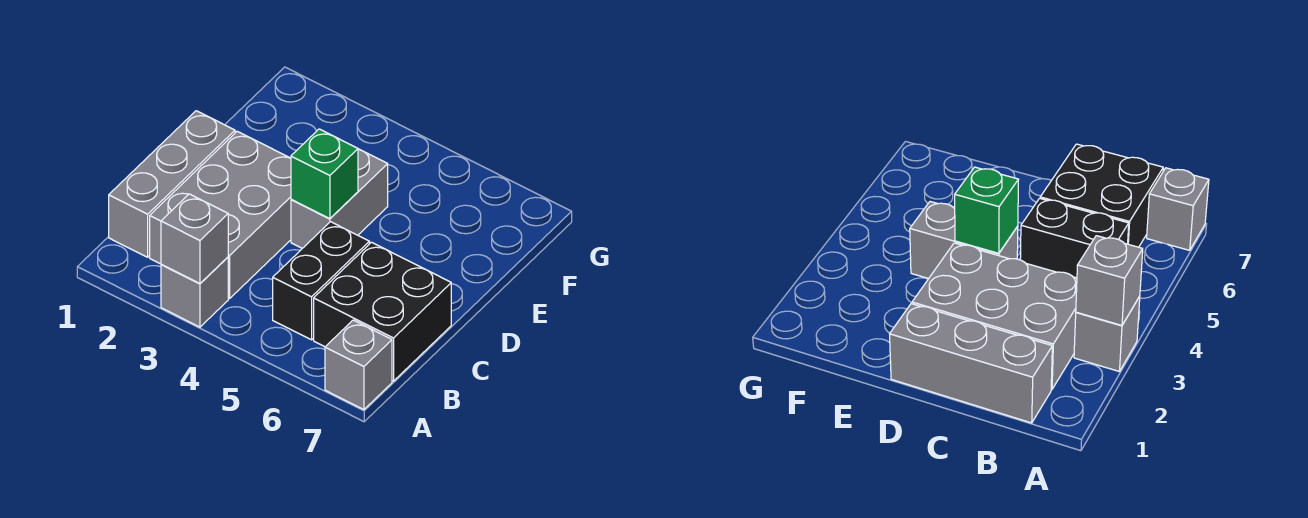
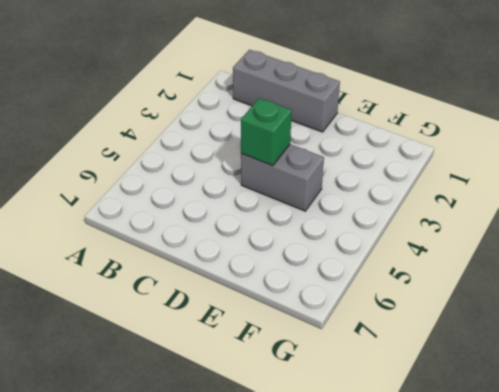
none -> grey 1x1 brick [161,257,228,327]
none -> grey 1x1 brick [325,320,392,410]

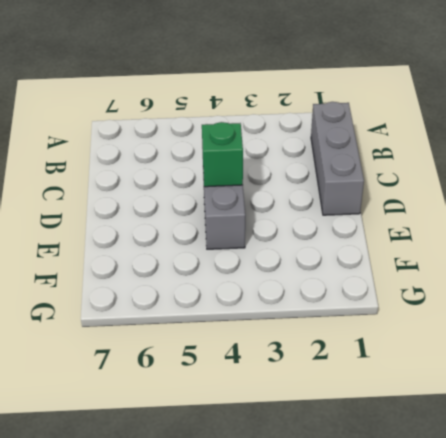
none -> grey 1x1 brick [161,257,228,327]
none -> grey 1x1 brick [325,320,392,410]

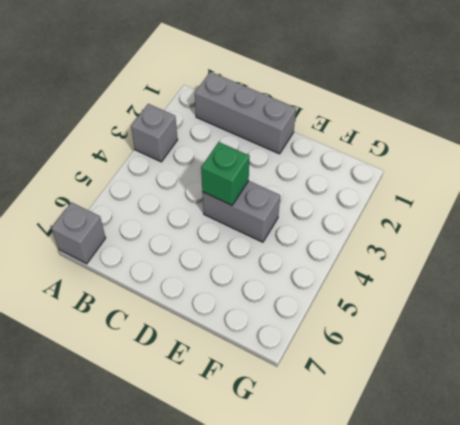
none -> grey 2x3 brick [150,131,291,299]
none -> black 1x2 brick [273,222,369,340]

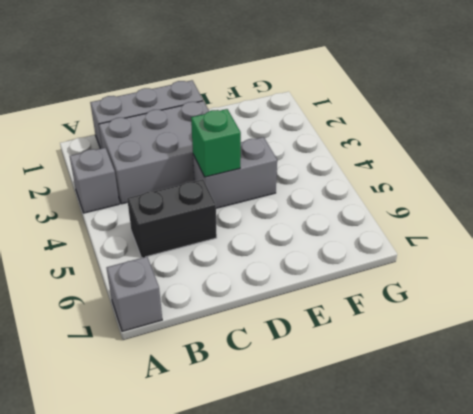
none -> black 2x2 brick [314,242,451,381]
none -> grey 1x1 brick [161,194,228,284]

